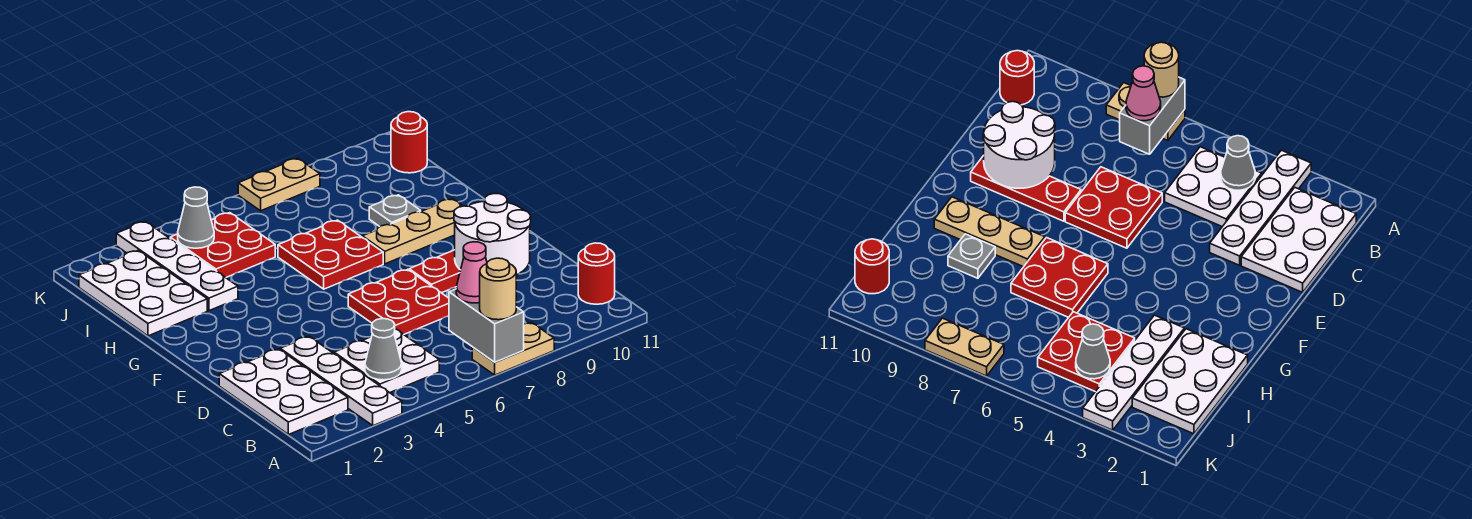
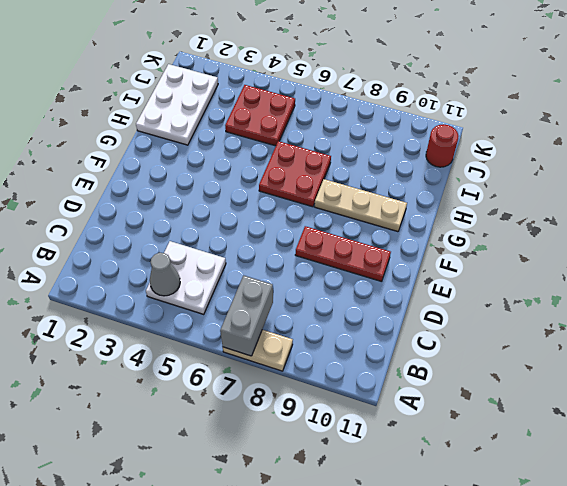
none -> white 1x4 plate [280,336,402,426]
none -> white 2x3 plate [219,349,348,435]
none -> red 1x1 round brick [578,243,615,304]

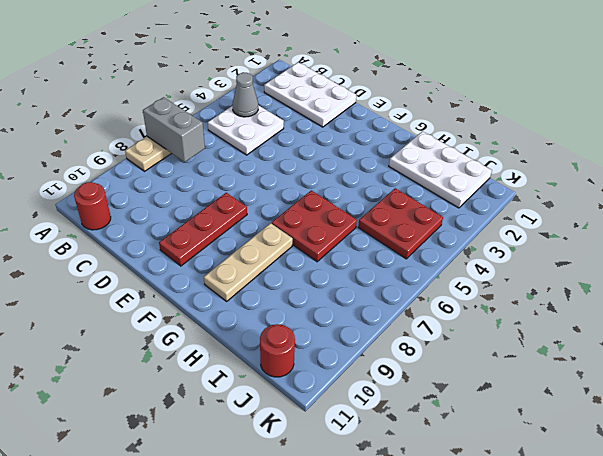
none -> white 1x4 plate [280,336,402,426]
none -> red 2x2 plate [348,269,449,334]
none -> white 1x4 plate [116,221,238,311]

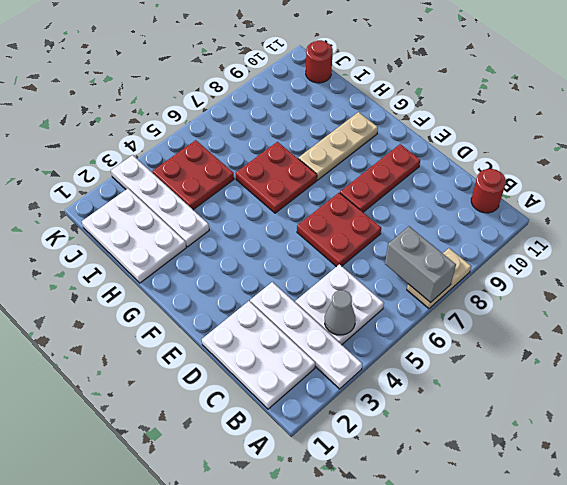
none -> grey 1x1 plate [369,195,421,226]
none -> tan 1x2 plate [238,158,320,211]
none -> white 2x2 round brick [454,193,531,275]

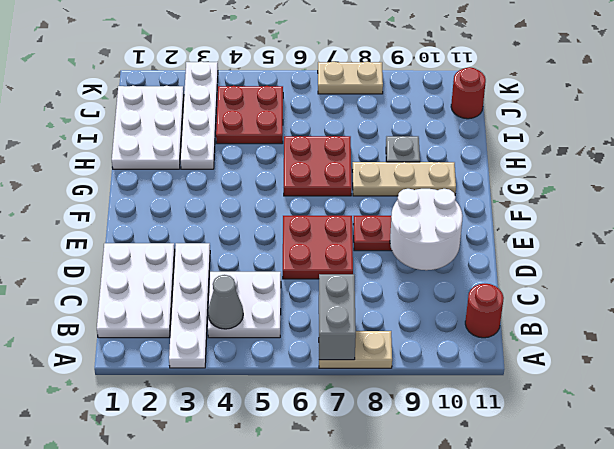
none -> grey 1x1 cone [178,187,214,248]
none -> tan 1x1 round brick [480,258,516,320]
none -> pink 1x1 cone [456,242,487,303]

